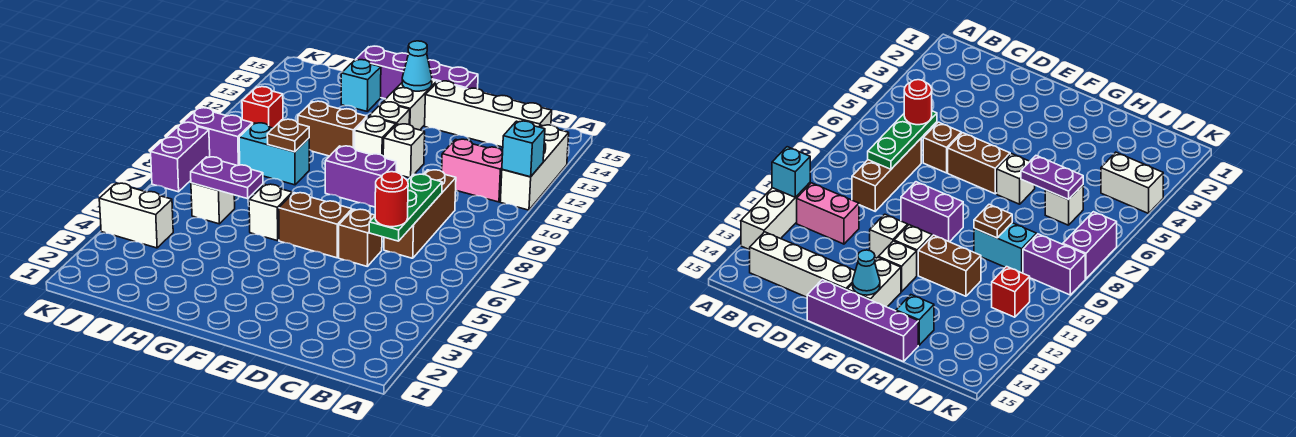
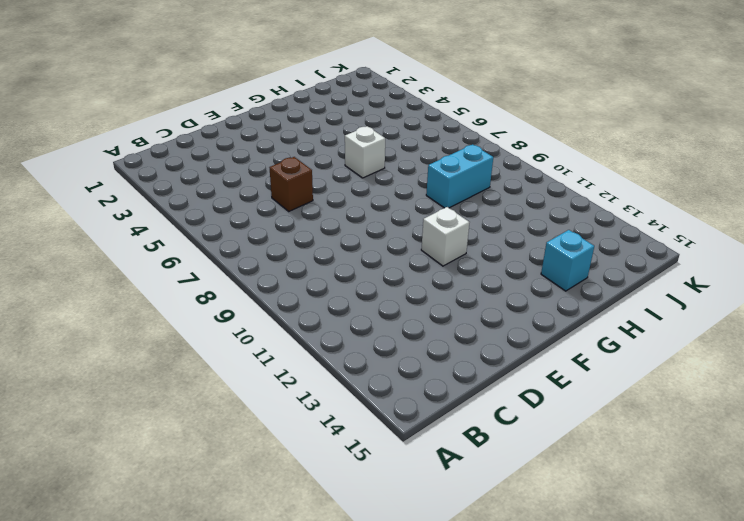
none -> white 1x3 brick [500,125,569,210]
none -> pink 1x2 brick [442,139,503,202]
none -> white 1x4 brick [425,81,552,147]

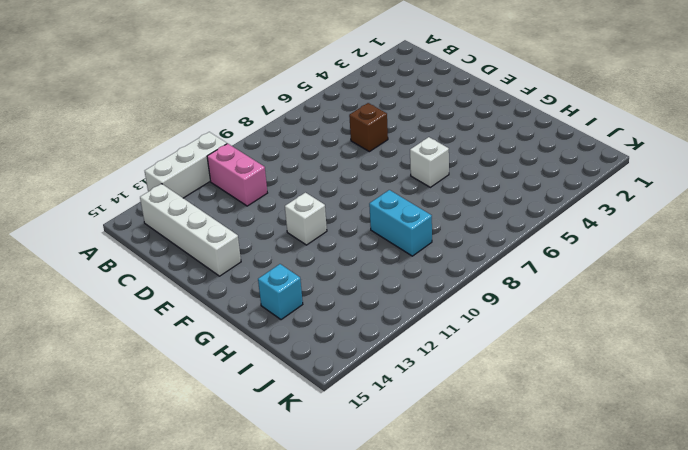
none -> brown 1x3 brick [384,170,456,258]
none -> brown 1x2 brick [279,193,352,258]
none -> purple 1x2 brick [325,146,396,207]

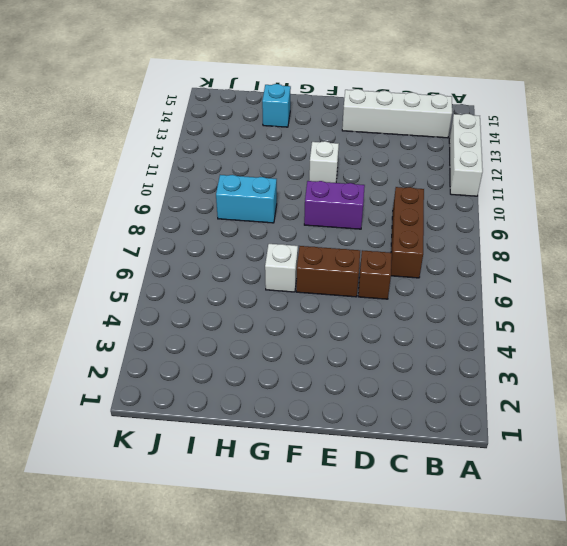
none -> pink 1x2 brick [442,139,503,202]
none -> white 1x1 brick [383,124,425,178]
none -> purple 1x4 brick [356,46,478,99]

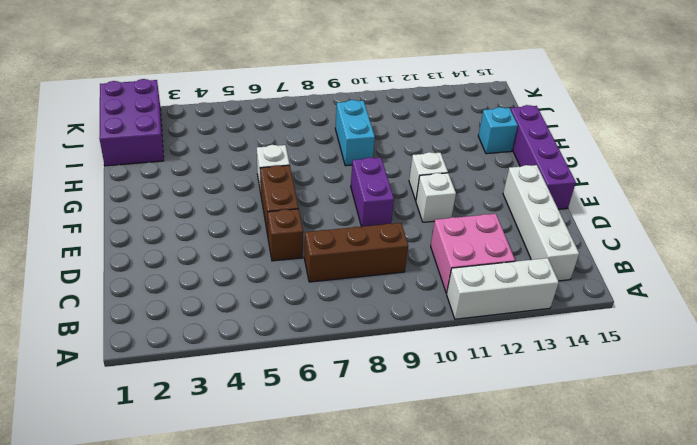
pink 2x2 brick [431,214,515,293] -> pink 1x2 brick [442,139,503,202]
purple 2x3 brick [99,79,164,166] -> none
none -> white 1x1 brick [369,102,410,125]
none -> white 1x2 brick [384,80,437,130]
none -> brown 1x2 brick [298,101,367,156]

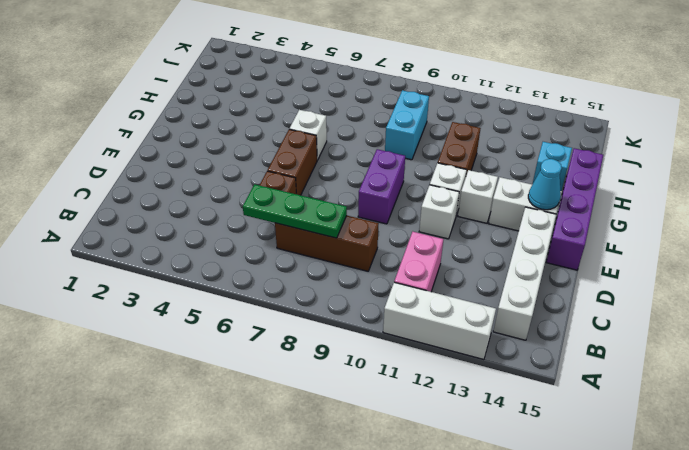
none -> white 1x1 brick [191,183,235,224]
none -> white 1x2 brick [99,183,173,248]
none -> purple 1x2 brick [183,108,253,166]

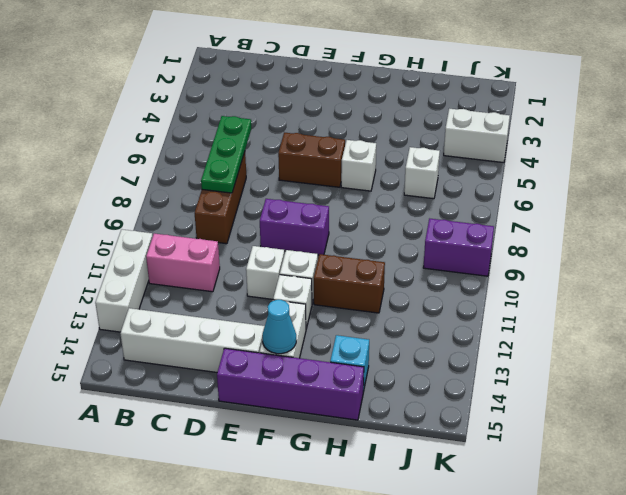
none -> brown 1x1 brick [339,209,382,266]
none -> cyan 1x2 brick [239,123,309,185]
none -> red 1x1 brick [242,87,283,128]

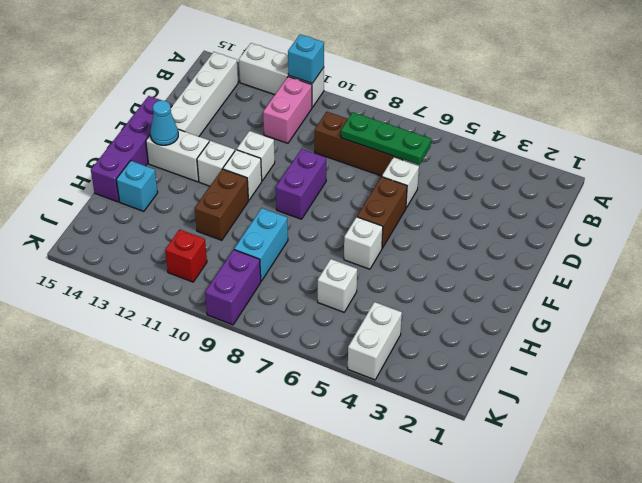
white 1x1 brick [382,157,419,208] -> brown 1x1 brick [339,209,382,266]
none -> purple 1x2 brick [151,122,210,192]
none -> purple 1x2 plate [191,157,263,199]
none -> brown 1x1 plate [267,119,309,152]

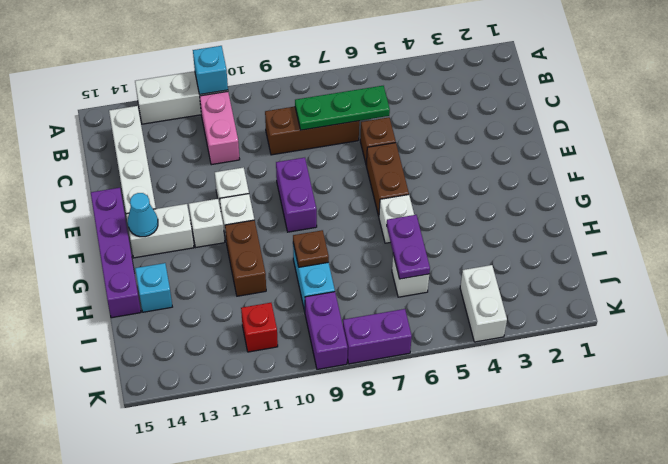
none -> red 1x1 round brick [375,172,408,227]

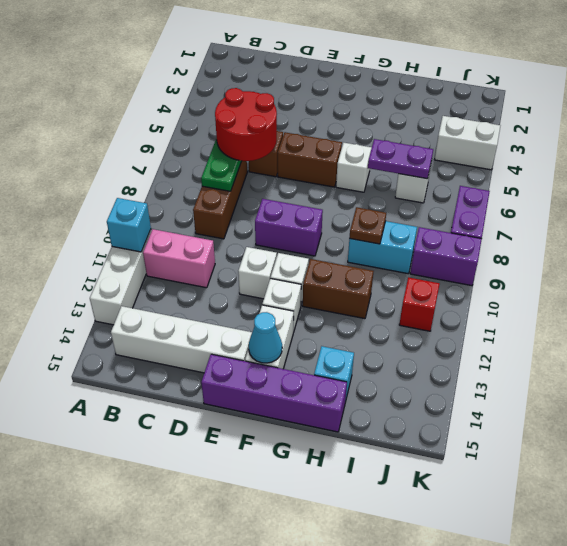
red 2x2 round brick [215,88,277,161] -> red 1x1 round brick [375,172,408,227]

